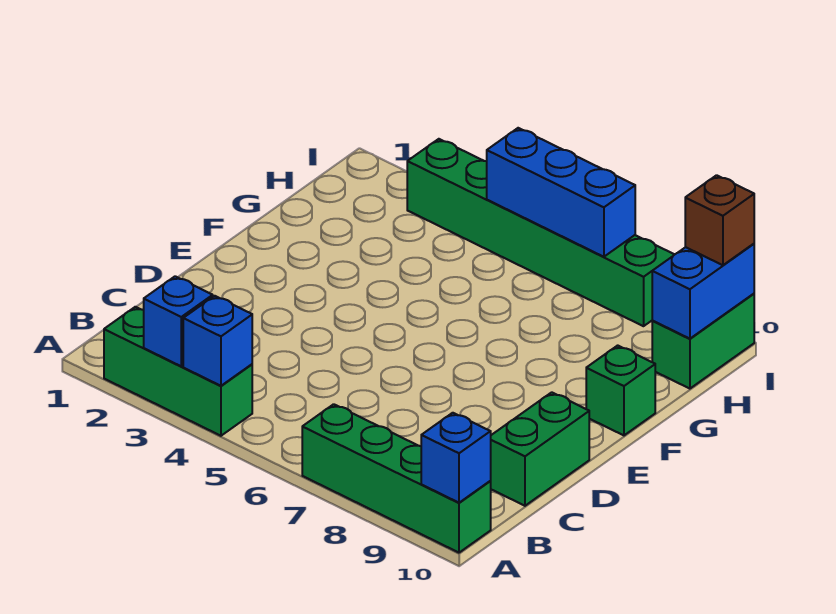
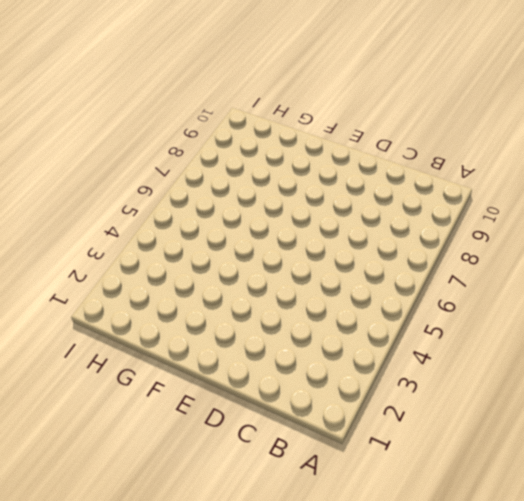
none -> green 1x3 brick [104,307,252,436]
none -> green 1x4 brick [302,404,491,553]
none -> green 1x2 brick [491,392,589,506]

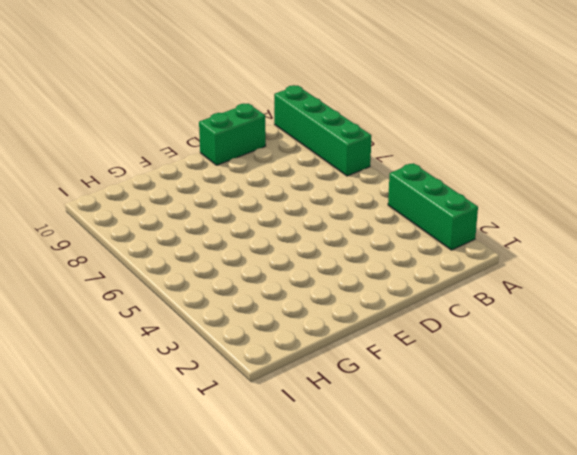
none -> green 1x1 brick [586,345,655,435]
none -> green 1x2 brick [652,294,754,389]
none -> green 1x6 brick [407,139,674,326]

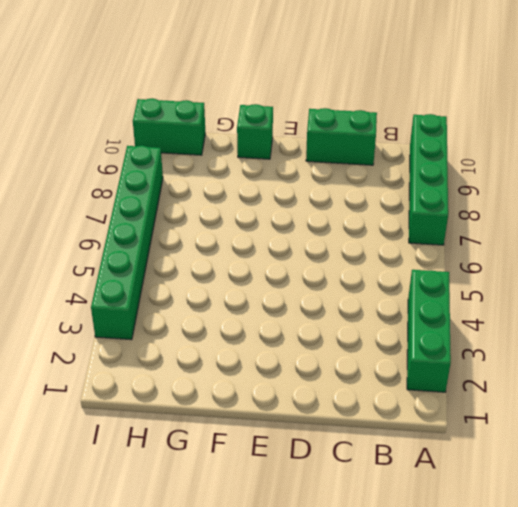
none -> blue 1x1 brick [144,276,213,366]
none -> blue 1x1 brick [183,296,252,386]
none -> blue 1x1 brick [421,413,491,503]

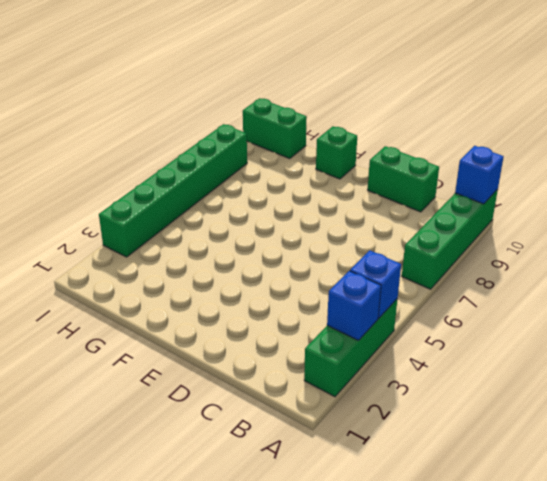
none -> blue 1x2 brick [652,244,754,339]
none -> blue 1x3 brick [487,128,635,257]
none -> brown 1x1 brick [685,175,754,265]

